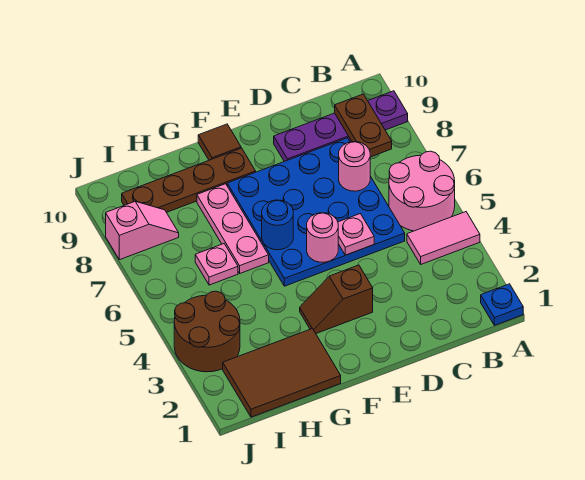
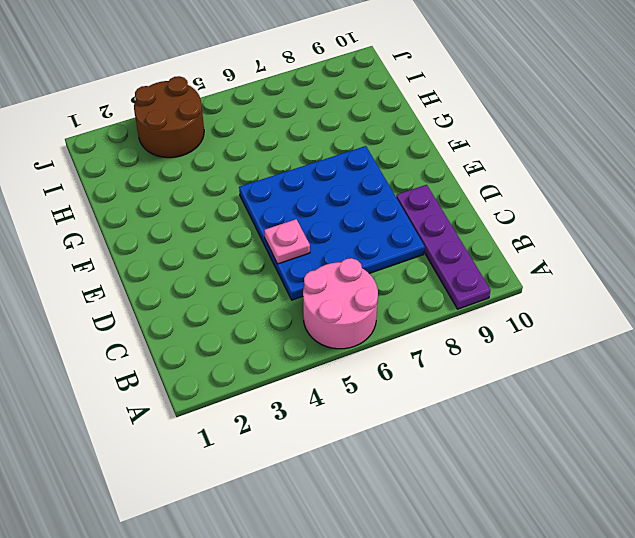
none -> blue 1x1 plate [481,284,523,325]
none -> pink 1x2 tile [407,212,480,264]
none -> brown 1x2 slope [300,265,373,333]

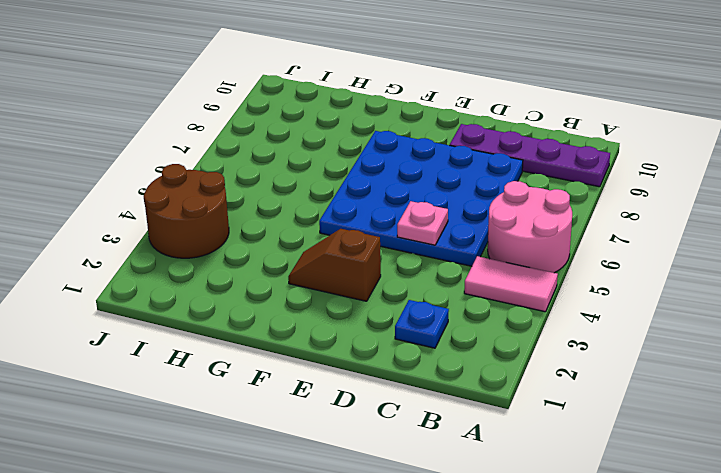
blue 1x1 plate [395,300,449,348] -> blue 1x1 plate moved to [481,284,523,325]
none -> brown 1x4 plate [122,148,256,212]
none -> brown 1x1 tile [198,124,241,160]
none -> brown 2x3 tile [223,329,341,417]

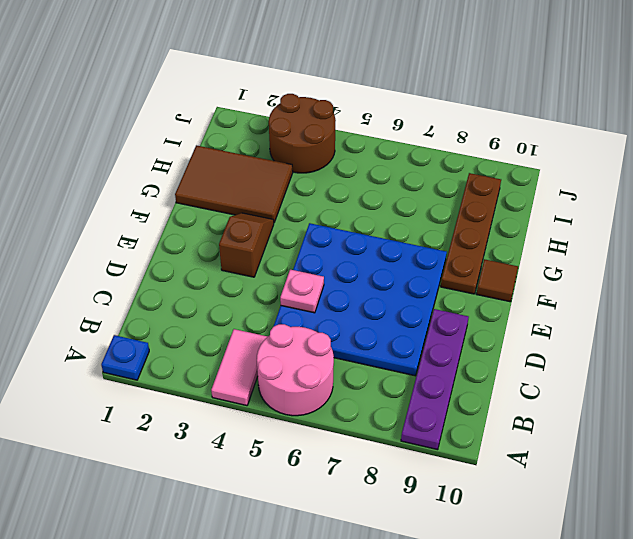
brown 2x3 tile [175,145,293,222] -> brown 2x3 tile turned to [223,329,341,417]
none -> pink 1x3 plate [197,184,269,273]
none -> pink 1x1 plate [195,244,238,285]
none -> pink 1x2 slope [106,201,179,260]

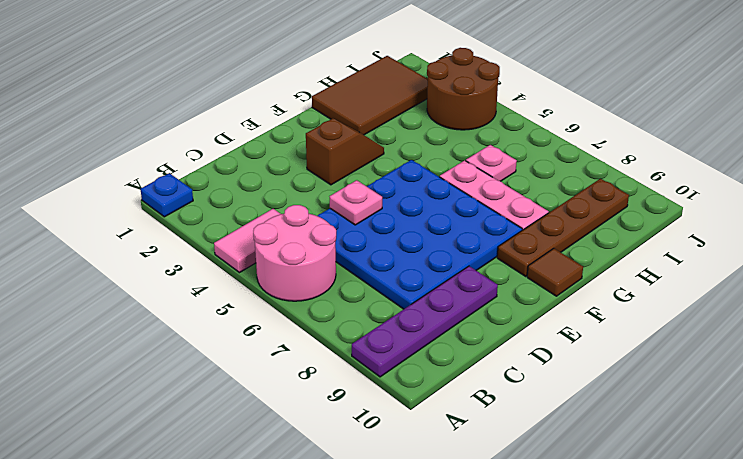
none -> pink 1x2 slope [106,201,179,260]
none -> brown 1x2 plate [335,94,392,157]
none -> pink 1x1 round brick [339,142,370,191]

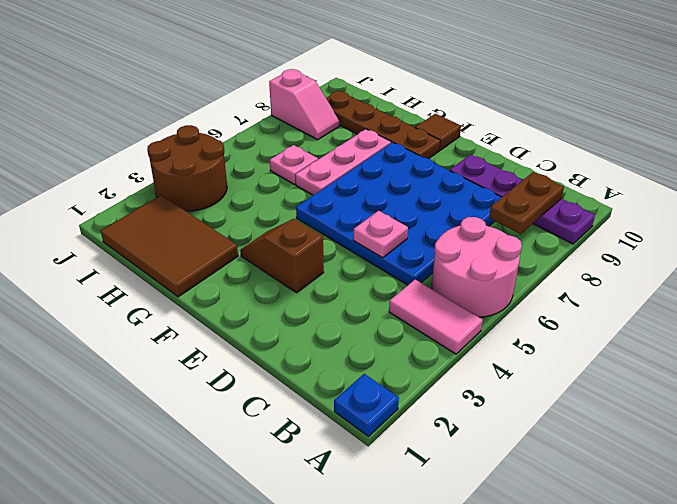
none -> pink 1x1 round brick [339,142,370,191]
none -> pink 1x1 round brick [307,213,338,262]
none -> blue 1x1 round brick [262,200,293,250]

